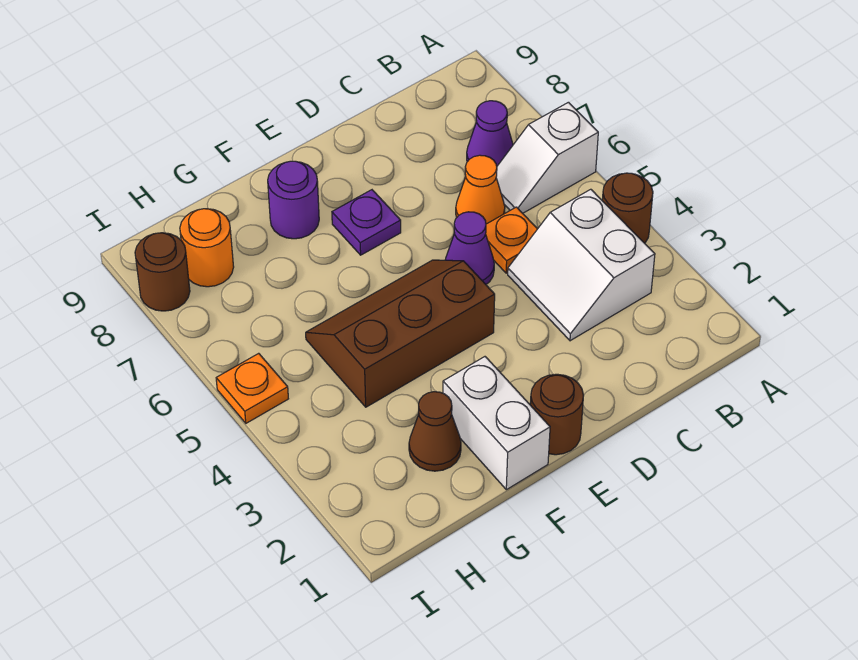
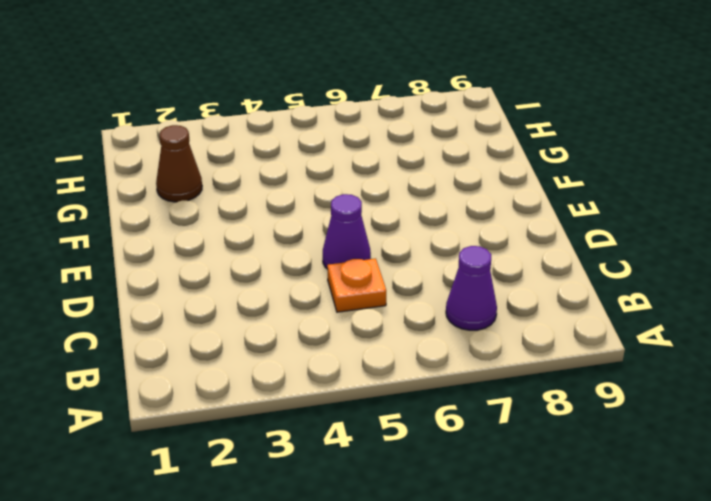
none -> brown 1x1 round brick [602,173,653,243]
none -> white 1x2 slope [496,102,598,213]
none -> white 2x2 slope [508,189,655,341]

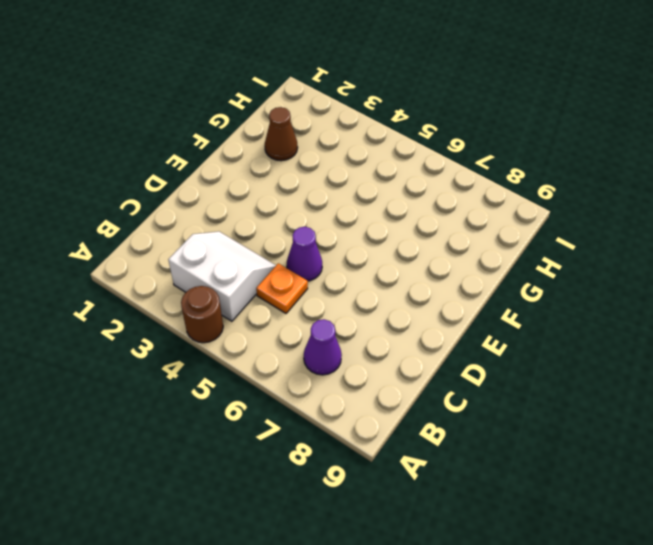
none -> white 1x2 slope [496,102,598,213]
none -> orange 1x1 cone [456,155,505,224]
none -> brown 1x1 round brick [530,374,584,455]

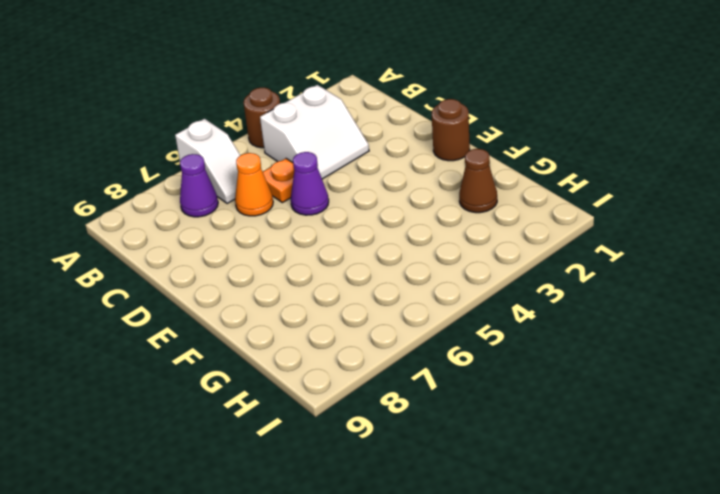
none -> brown 2x3 slope [306,260,495,407]
none -> purple 1x1 plate [332,190,401,255]
none -> white 1x2 brick [443,357,550,490]

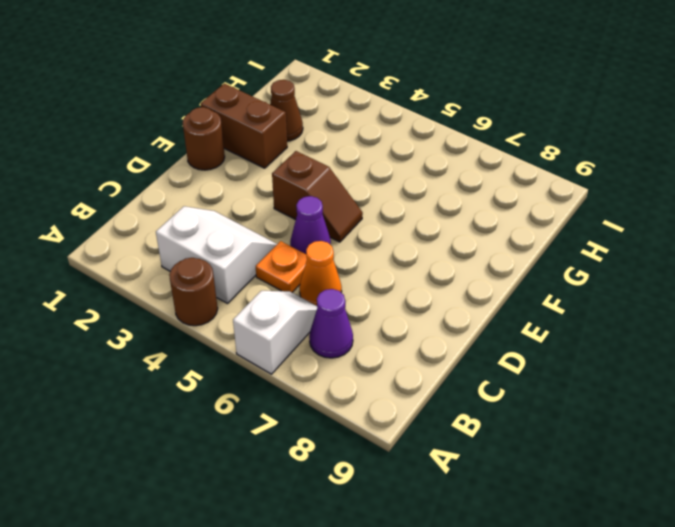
brown 1x2 slope [272,151,363,242] -> brown 2x3 slope [306,260,495,407]
brown 1x2 brick [201,83,287,168] -> white 1x2 brick [443,357,550,490]
none -> purple 1x1 plate [332,190,401,255]
none -> purple 1x1 round brick [268,161,319,239]
none -> orange 1x1 round brick [180,209,234,287]

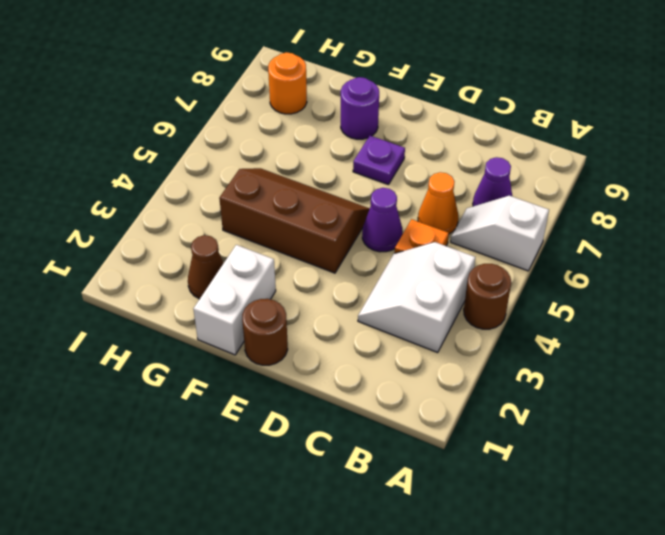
none -> orange 1x1 plate [216,353,288,423]
none -> brown 1x1 round brick [135,233,190,311]

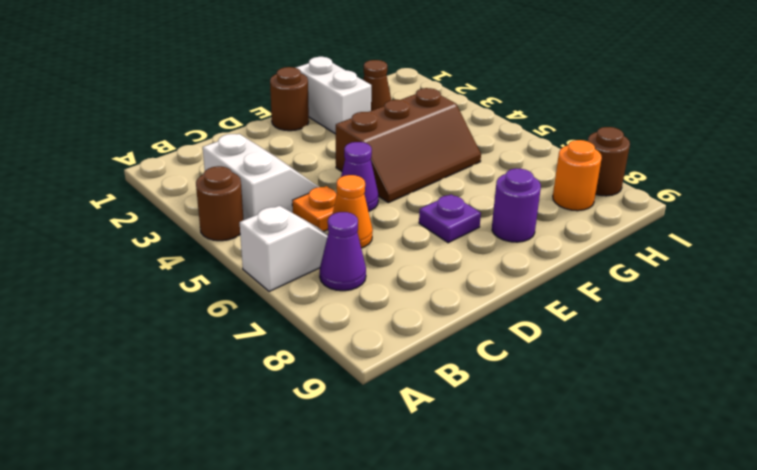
none -> orange 1x1 plate [216,353,288,423]

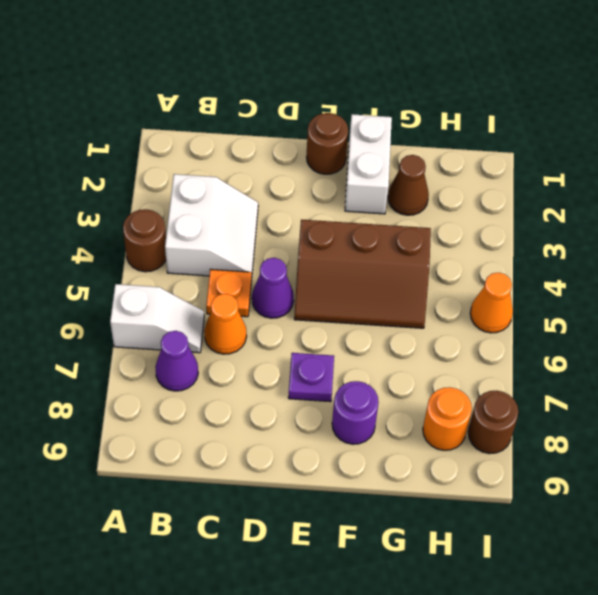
orange 1x1 cone [470,273,513,333] -> orange 1x1 plate [216,353,288,423]

